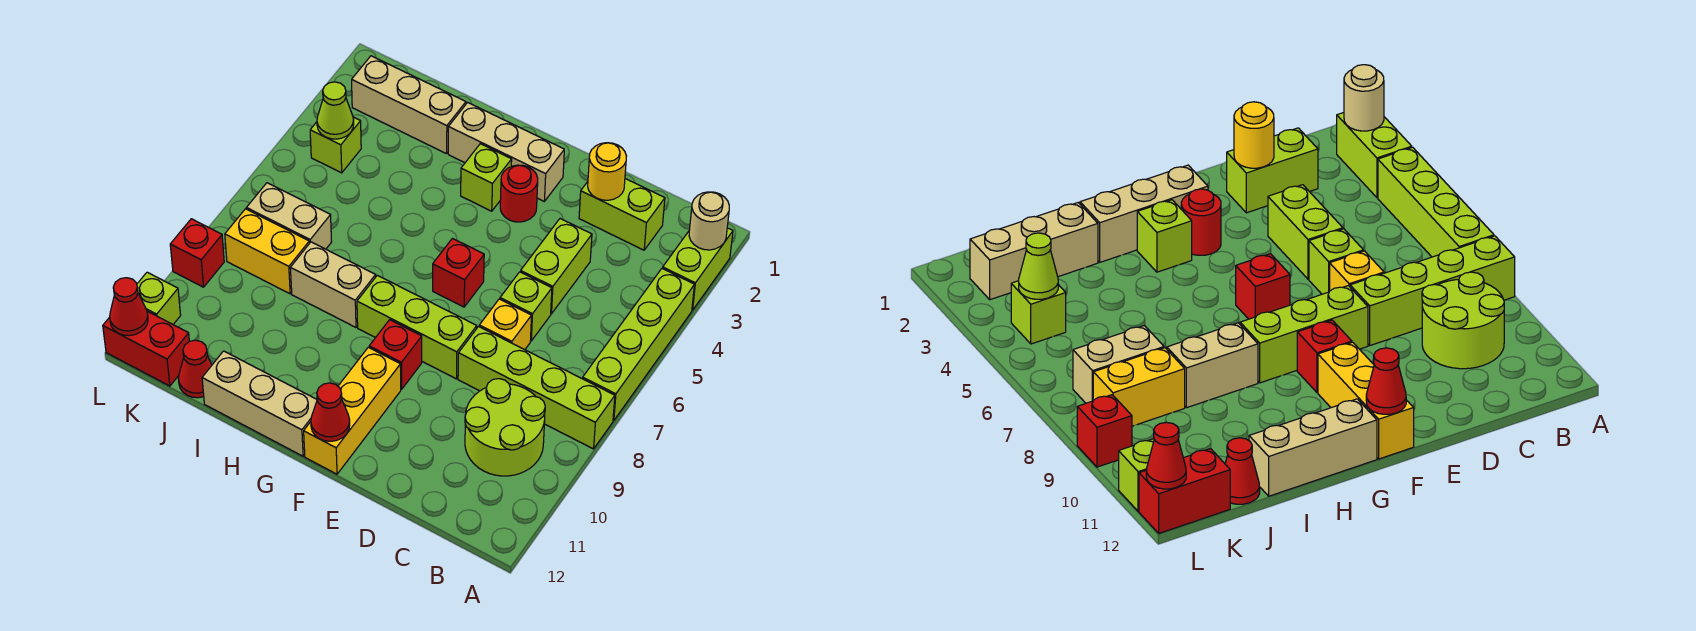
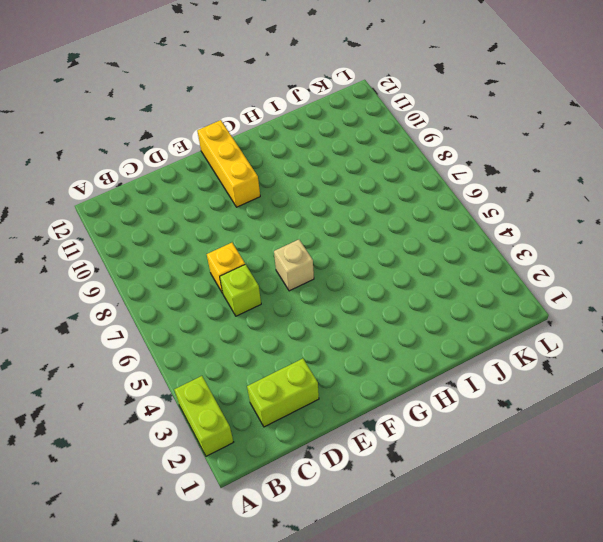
tan 1x1 brick [274,239,314,291] -> red 1x1 brick [433,239,484,307]
none -> lime 1x4 brick [583,268,694,421]
none -> lime 1x4 brick [458,327,615,449]
none -> lime 2x2 round brick [465,379,545,476]
none -> lime 1x2 brick [521,219,592,314]

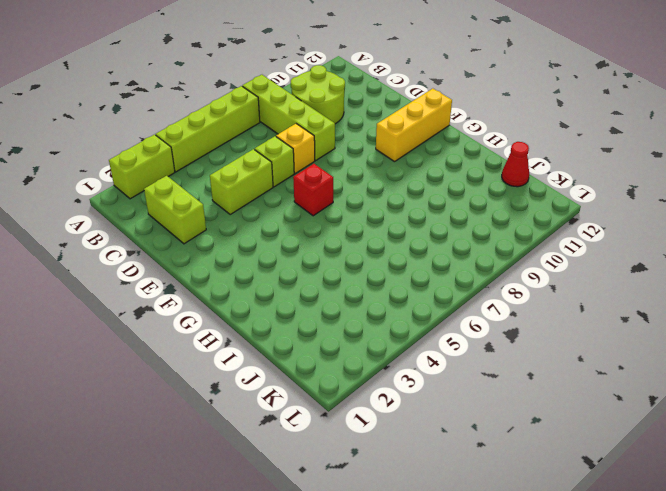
none -> lime 1x3 brick [357,275,477,379]
none -> tan 1x3 brick [448,102,564,201]
none -> red 1x1 round brick [500,165,538,222]
none -> red 1x1 brick [369,320,422,389]

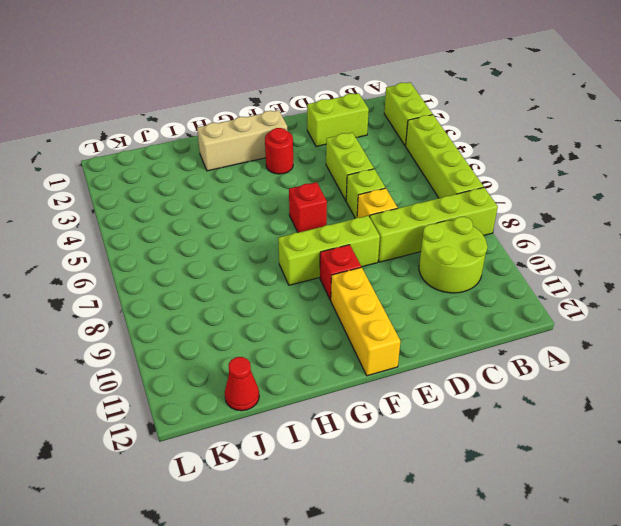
none -> lime 1x1 brick [461,144,512,211]
none -> tan 1x3 brick [202,351,317,456]
none -> tan 1x2 brick [290,242,376,327]
none -> tan 1x3 brick [352,56,466,154]

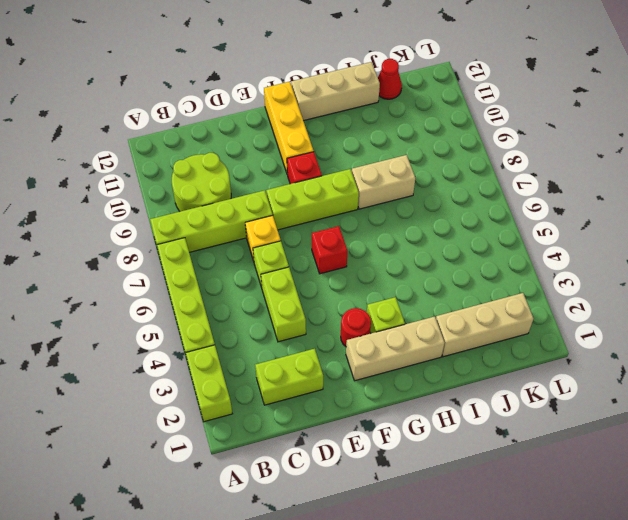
none -> tan 1x2 brick [247,183,332,249]
none -> yellow 1x2 brick [225,209,309,294]
none -> lime 1x1 brick [310,117,361,173]
none -> red 1x2 brick [103,311,189,386]

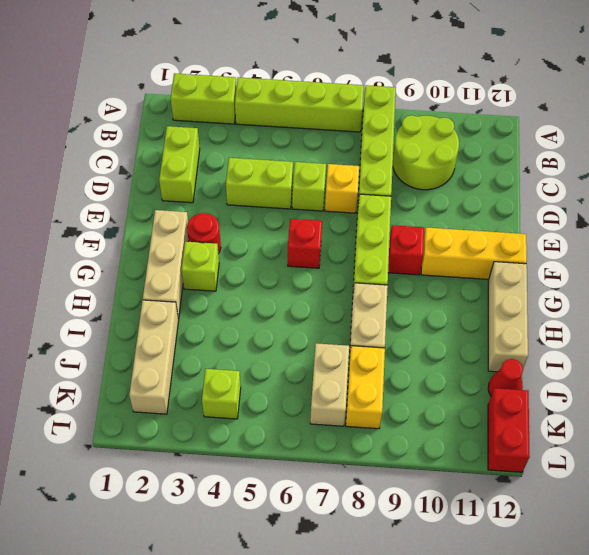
none -> red 1x1 brick [170,219,224,287]
none -> lime 1x1 brick [137,272,181,324]
none -> tan 1x1 round brick [689,192,729,250]
none -> yellow 1x1 round brick [588,143,626,200]

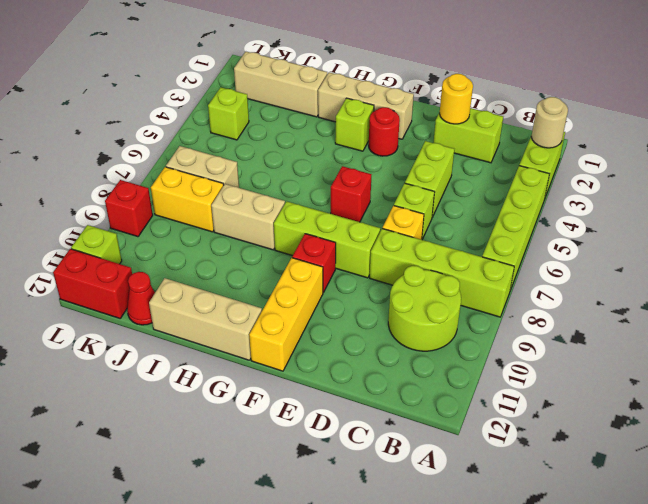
none -> red 1x1 cone [311,383,350,441]
none -> lime 1x1 cone [317,82,354,139]
none -> red 1x1 cone [110,278,148,336]

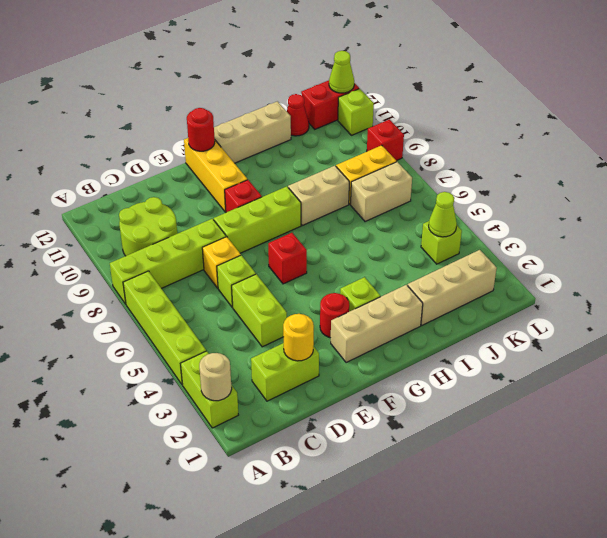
red 1x1 round brick [187,108,215,151] -> red 1x1 cone [311,383,350,441]
lime 1x1 cone [329,51,354,93] -> red 1x1 cone [110,278,148,336]

